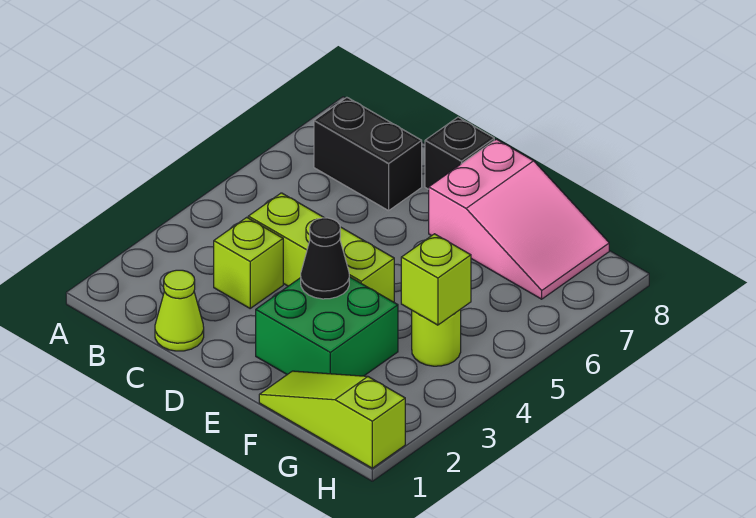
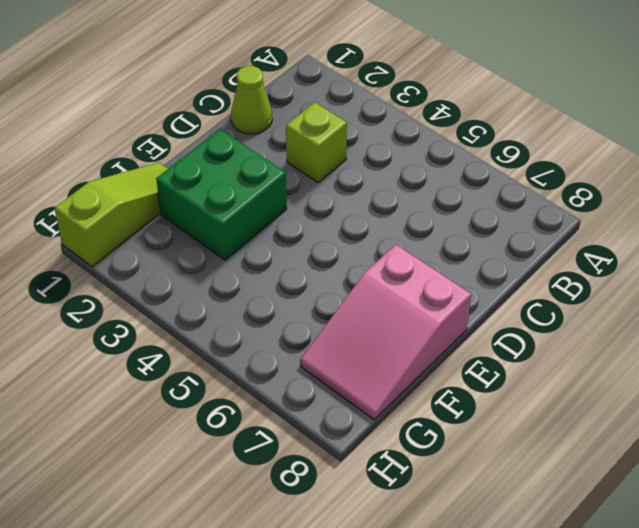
none -> black 1x2 brick [314,97,422,211]
none -> lime 1x3 brick [248,193,394,302]

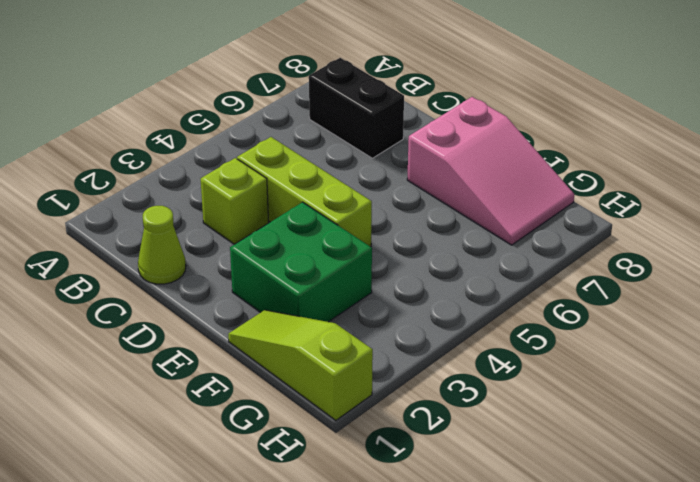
none -> black 1x1 brick [425,117,494,189]
none -> lime 1x1 round brick [412,309,461,366]

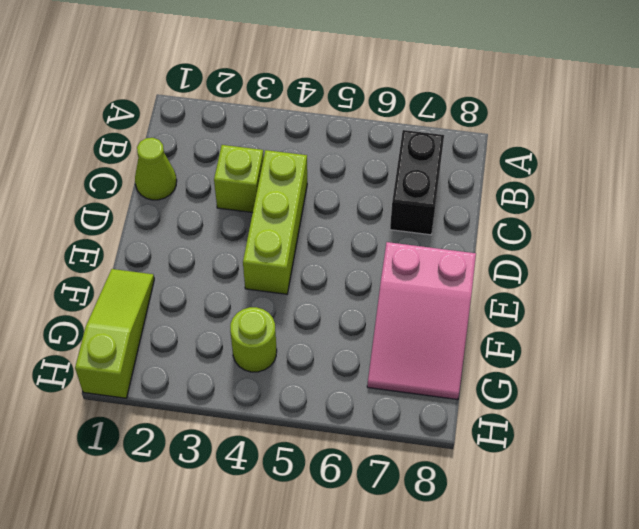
none -> black 1x1 brick [425,117,494,189]
none -> green 2x2 brick [256,277,398,376]

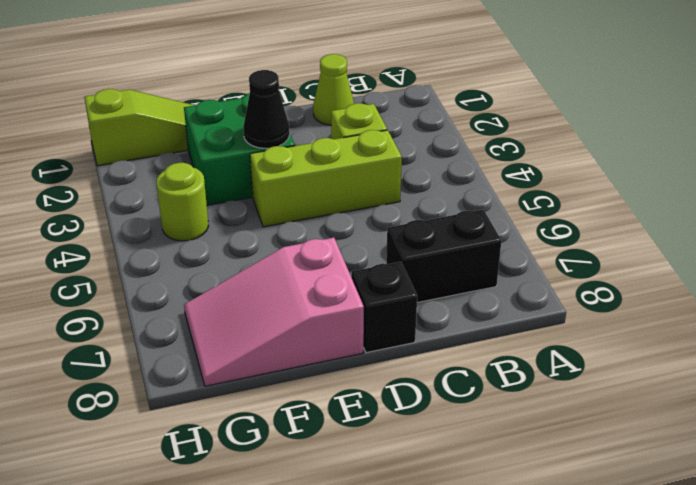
none -> lime 1x1 brick [401,234,471,325]

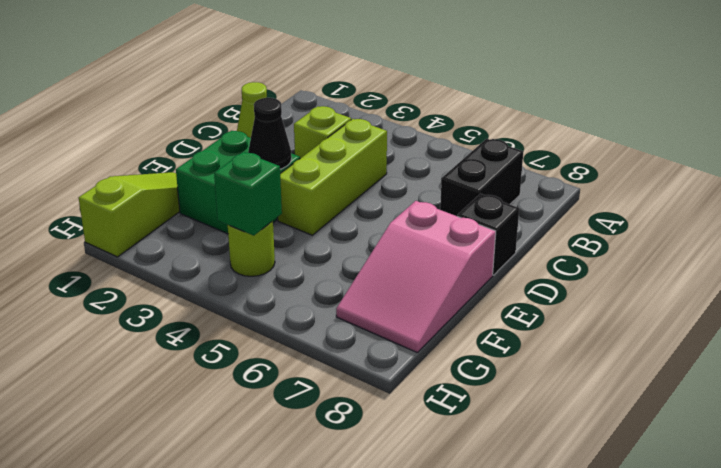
green 1x1 brick [214,152,282,236] -> lime 1x1 brick [401,234,471,325]

